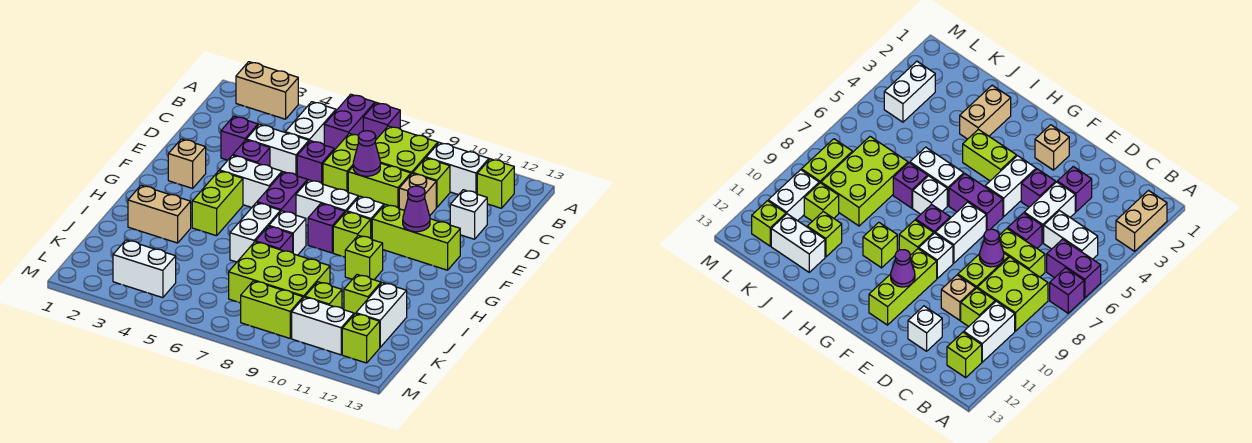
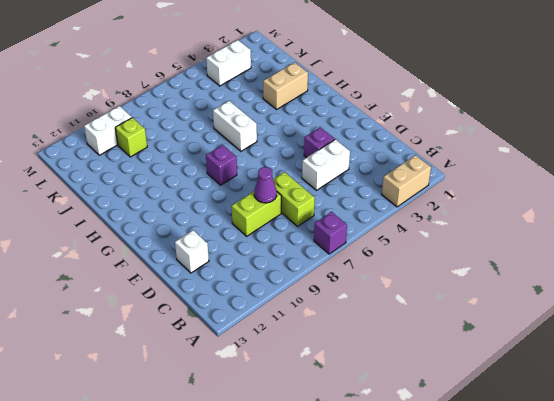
none -> purple 1x2 brick [324,94,375,150]
none -> white 1x2 brick [285,102,336,145]
none -> lime 2x2 brick [375,126,438,174]
none -> white 1x2 brick [426,143,489,195]

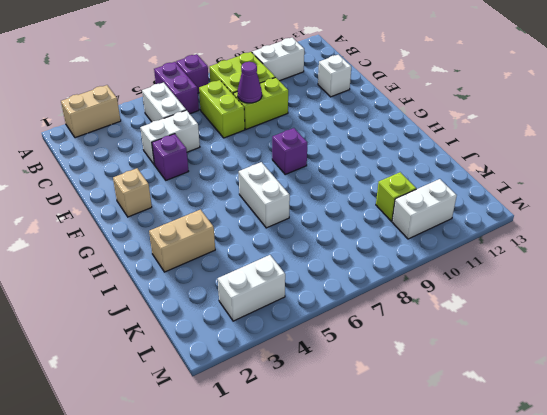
none -> lime 1x1 brick [477,159,514,208]
none -> lime 1x1 brick [413,158,450,207]
none -> purple 1x1 brick [221,116,258,160]
none -> purple 1x1 brick [297,141,334,184]

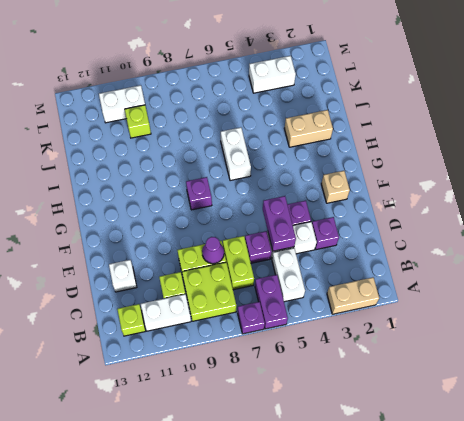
purple 1x2 brick [263,196,296,251] -> purple 1x2 brick moved to [257,172,308,215]
none -> tan 1x1 brick [399,173,436,216]
none -> white 1x2 brick [219,155,282,208]
none -> white 1x2 brick [296,180,358,225]
none -> white 1x1 brick [347,196,384,239]

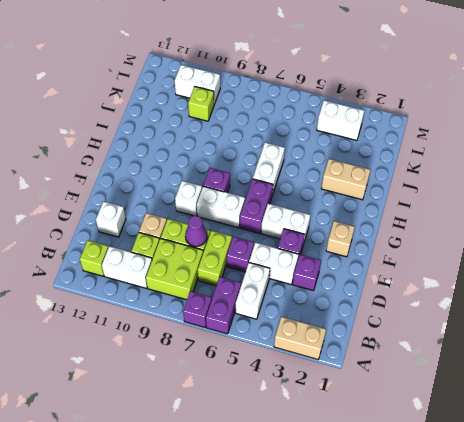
none -> lime 1x3 brick [372,204,460,270]
none -> lime 1x2 brick [192,171,243,236]
none -> lime 1x1 brick [333,212,371,257]
none -> white 1x1 brick [269,211,306,255]

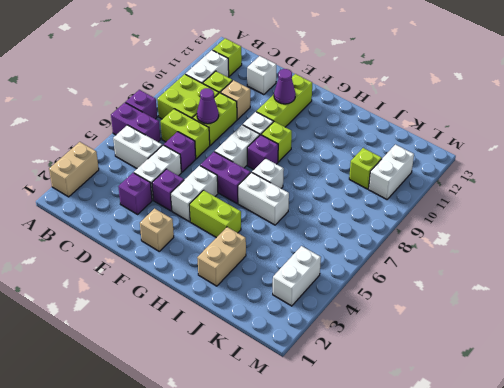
none -> lime 1x1 brick [345,235,383,280]
none -> purple 1x1 brick [255,226,293,253]
none -> lime 2x3 brick [229,242,330,303]
none -> lime 1x1 brick [344,275,381,314]

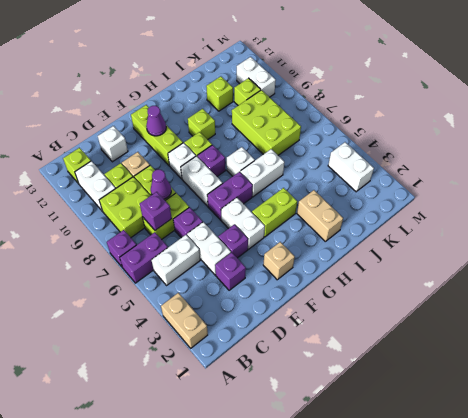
purple 1x1 brick [140,192,172,230] -> purple 1x1 brick moved to [255,226,293,253]
none -> white 1x2 brick [356,283,407,347]
none -> lime 1x2 brick [241,281,303,338]
none -> lime 1x1 brick [342,314,380,363]

